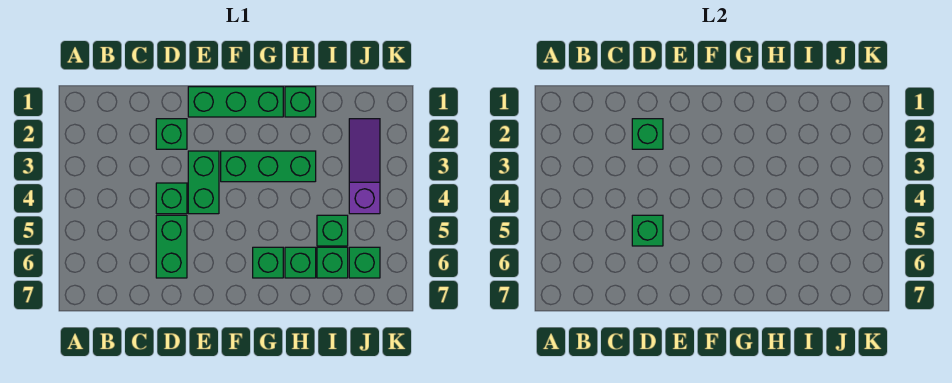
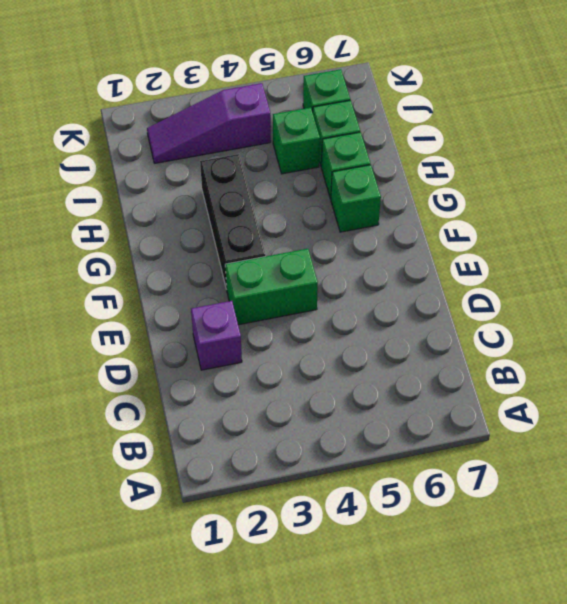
purple 1x1 brick [191,301,242,370] -> green 1x1 brick [156,119,187,149]
black 1x3 brick [200,154,265,289] -> green 1x3 brick [221,151,316,182]
none -> green 1x1 brick [156,183,187,214]
none -> green 1x2 brick [156,215,187,278]
none -> green 1x3 brick [188,87,283,117]

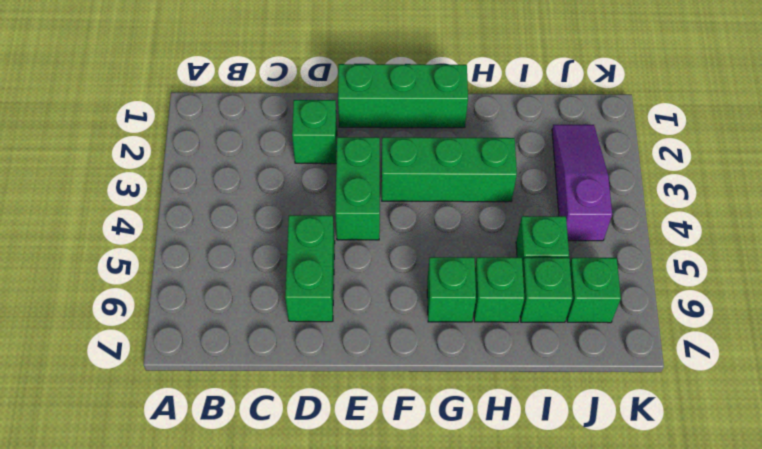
none -> green 1x1 brick [156,183,187,214]
none -> green 1x1 brick [285,87,316,117]
none -> green 1x1 brick [632,119,663,149]

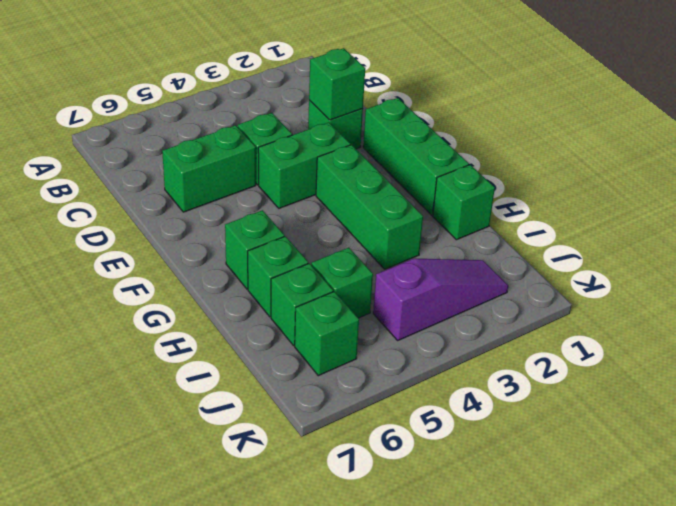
none -> green 1x1 brick [632,215,663,246]

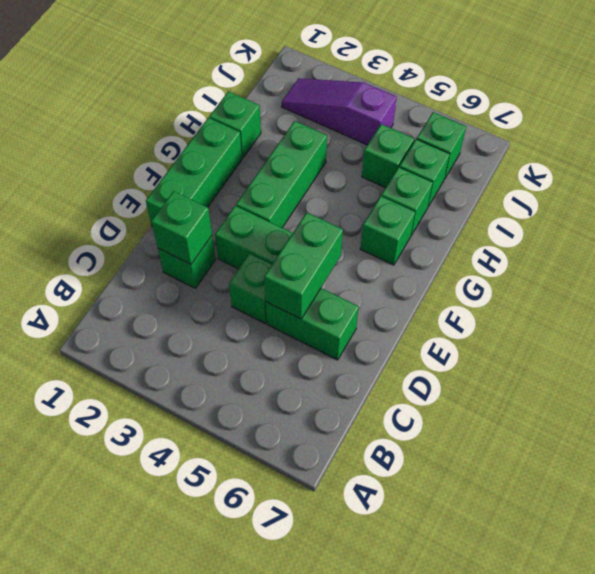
green 1x2 brick [264,212,343,319] -> green 1x1 brick [632,215,663,246]

